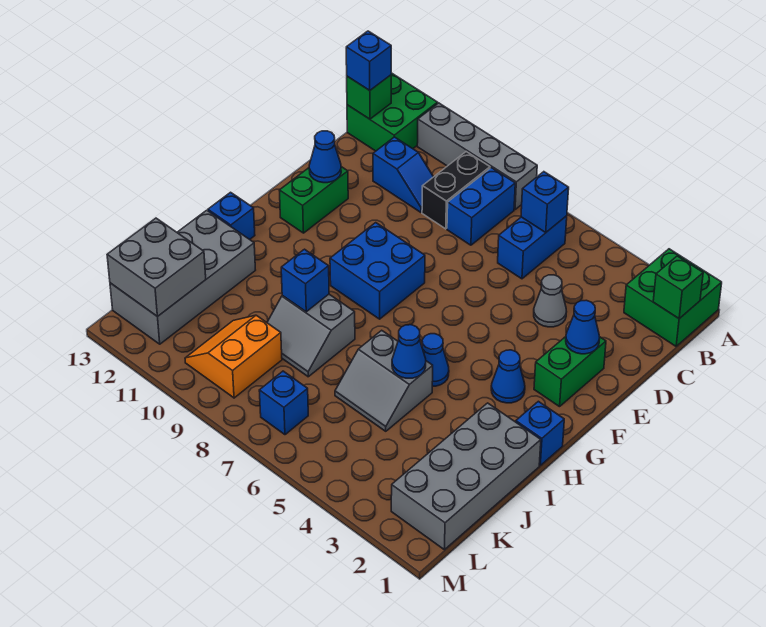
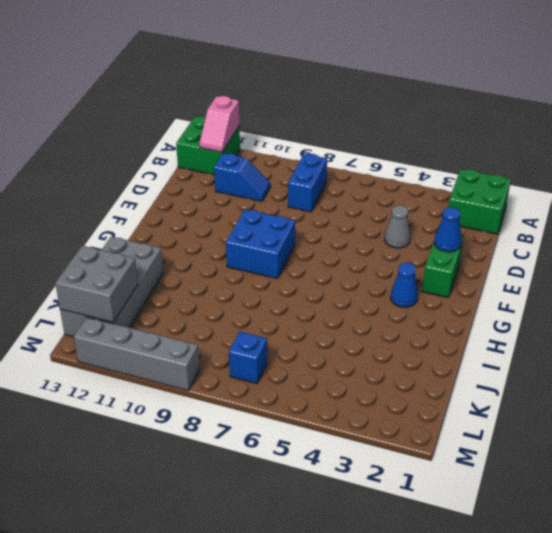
pink 1x2 slope [199,96,240,152] -> none
grey 1x4 brick [74,317,200,391] -> grey 1x4 brick moved to [417,103,537,210]
none -> blue 1x2 brick [498,216,567,279]
none -> black 1x2 brick [422,152,490,229]
none -> green 1x2 brick [279,167,348,233]
none -> blue 1x1 brick [516,401,564,465]

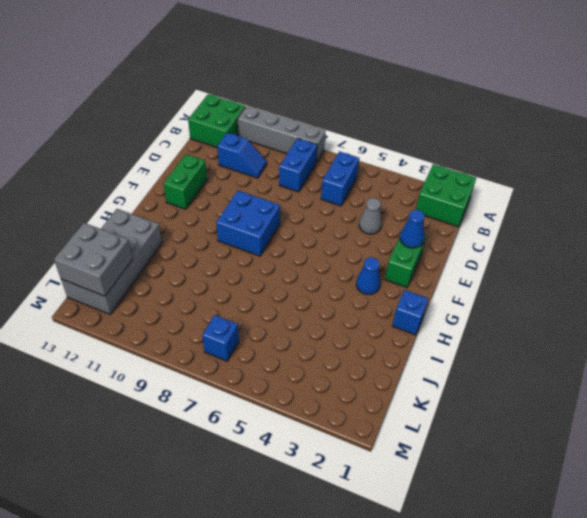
none -> black 1x2 brick [422,152,490,229]
none -> blue 1x1 cone [422,334,449,386]
none -> blue 1x1 brick [208,192,255,239]
none -> grey 2x4 brick [391,403,541,550]

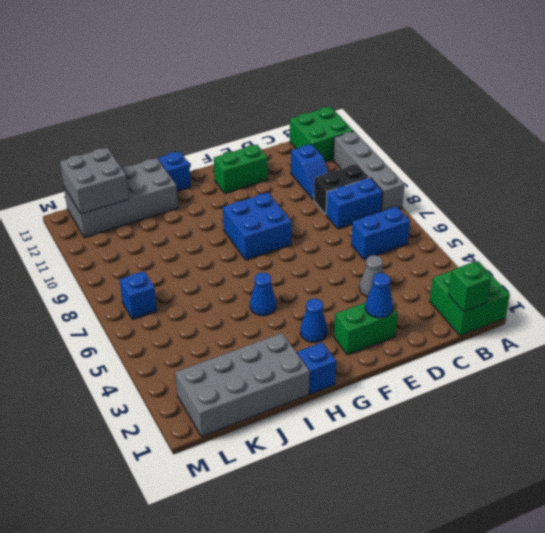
none -> grey 2x2 slope [335,330,433,431]
none -> grey 2x2 slope [267,294,355,377]
none -> orange 2x2 slope [185,315,282,398]
none -> blue 1x1 brick [521,172,569,232]

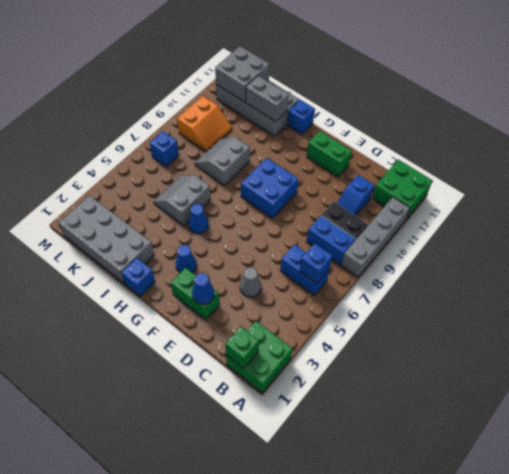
grey 1x2 brick [246,76,289,121] -> none
orange 2x2 slope [177,96,232,152] -> orange 2x2 slope turned to [185,315,282,398]
none -> green 1x1 brick [347,75,391,119]
none -> blue 1x1 cone [309,131,341,183]
none -> blue 1x1 cone [392,325,426,378]
none -> blue 1x1 brick [281,249,329,312]

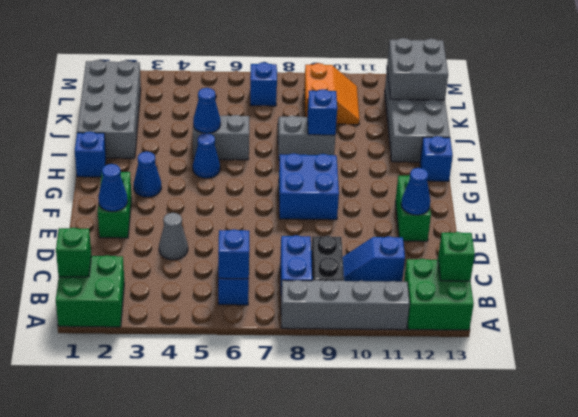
none -> blue 1x1 brick [346,31,391,90]

